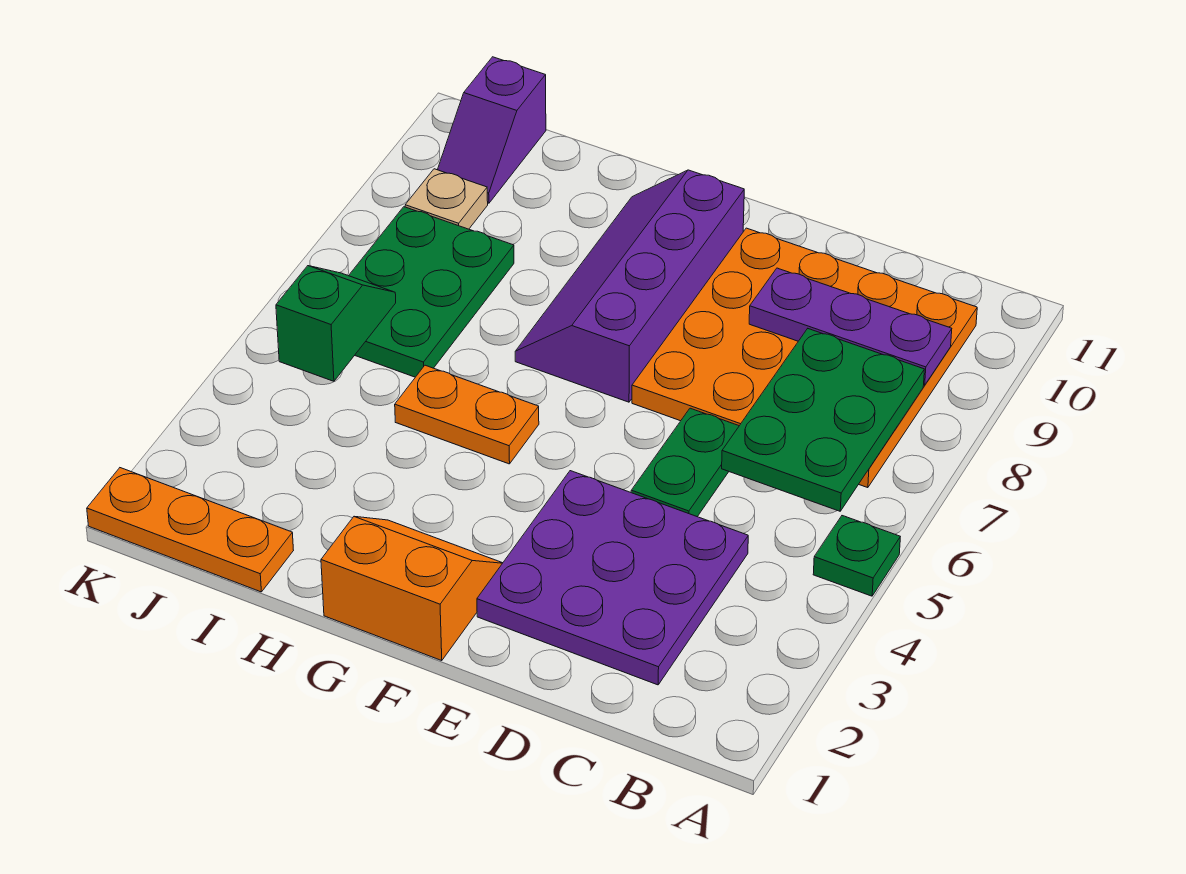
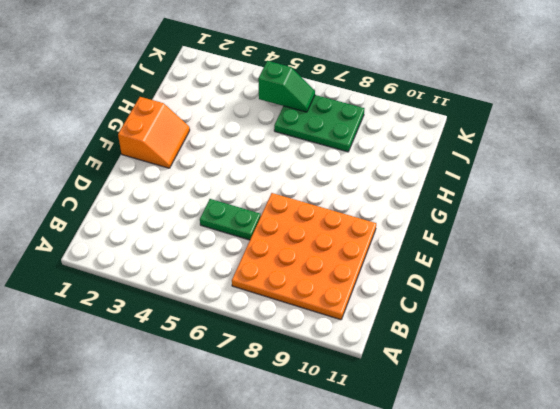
none -> green 1x1 plate [813,516,900,596]
none -> purple 3x3 plate [477,471,748,685]
none -> purple 2x4 slope [515,170,744,402]

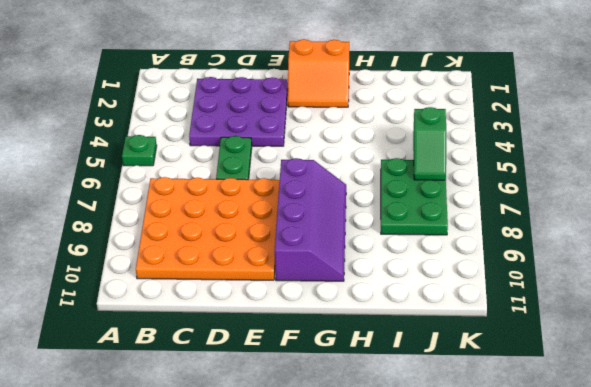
none -> orange 1x2 plate [395,365,539,464]
none -> orange 1x3 plate [87,468,294,592]
none -> tan 1x1 plate [405,169,488,229]

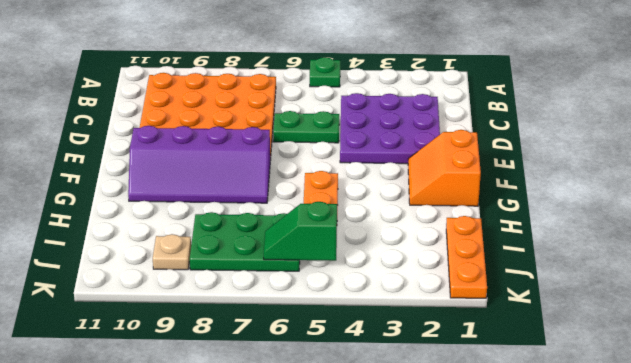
none -> purple 1x2 slope [438,57,546,203]
none -> green 2x3 plate [722,329,924,511]
none -> purple 1x3 plate [749,268,952,385]

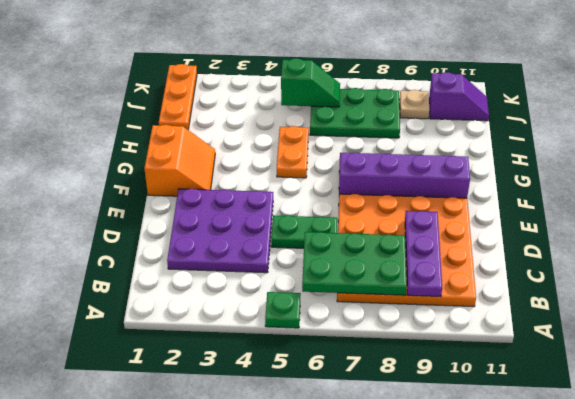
purple 1x2 slope [429,72,489,121] -> purple 1x2 slope turned to [438,57,546,203]

